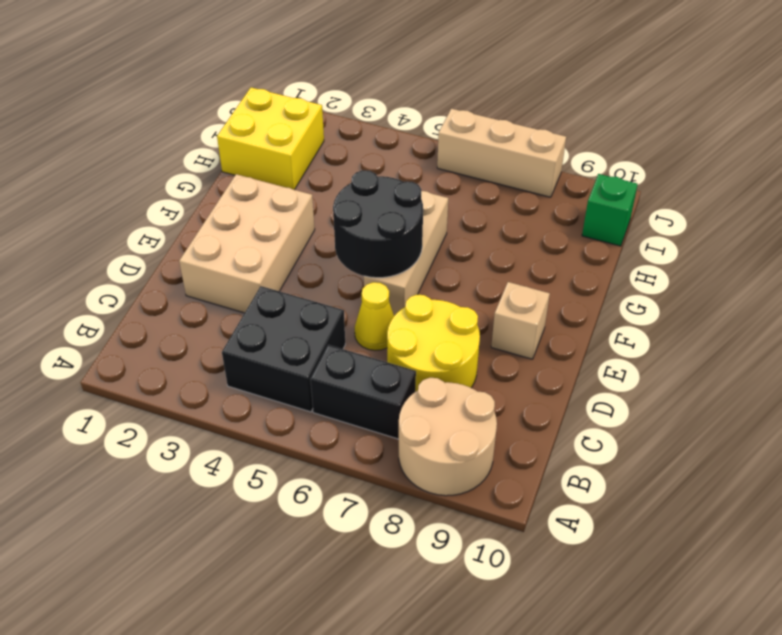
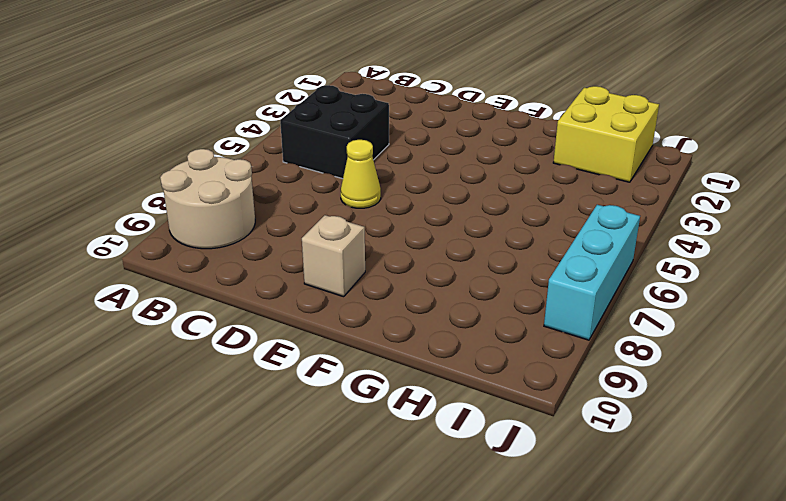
cyan 1x3 brick [544,205,640,340] -> tan 1x3 brick [437,109,566,197]
none -> black 1x2 brick [310,345,416,439]
none -> yellow 2x2 round brick [387,295,480,392]
none -> tan 2x3 brick [179,174,315,313]

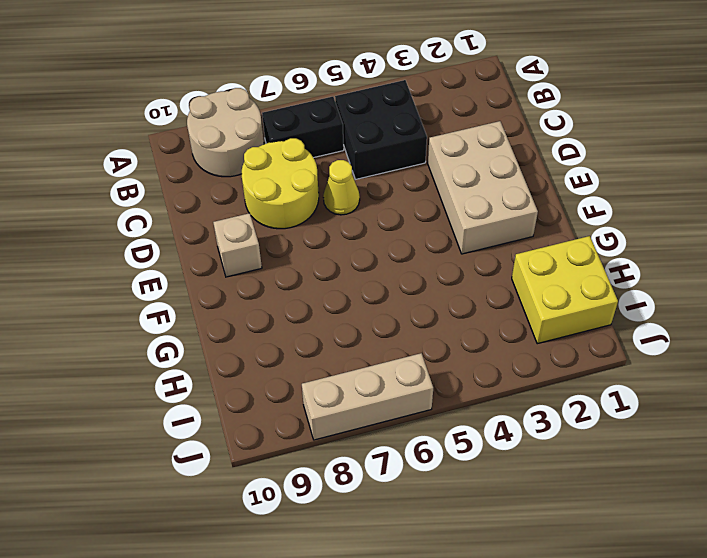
none -> tan 1x3 brick [364,191,448,316]
none -> green 1x1 brick [582,174,638,246]
none -> black 2x2 round brick [333,170,423,278]

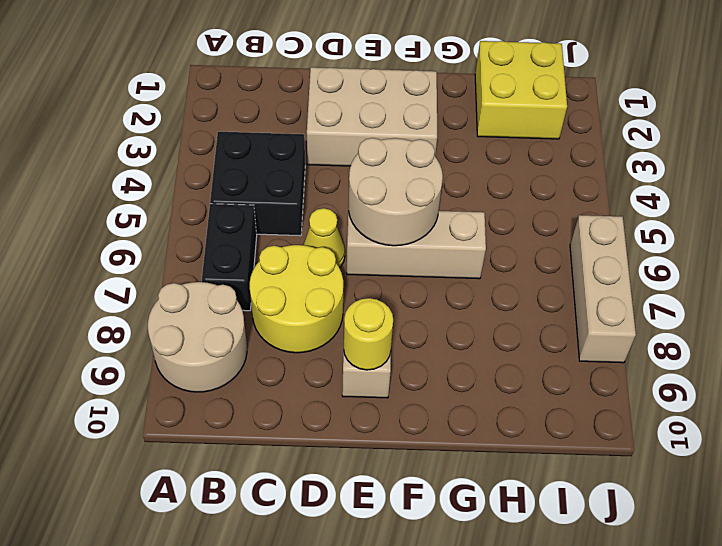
tan 2x2 round brick [348,138,443,246] -> black 2x2 round brick [333,170,423,278]
yellow 1x1 round brick [344,298,393,370] -> none
none -> green 1x1 brick [582,174,638,246]

